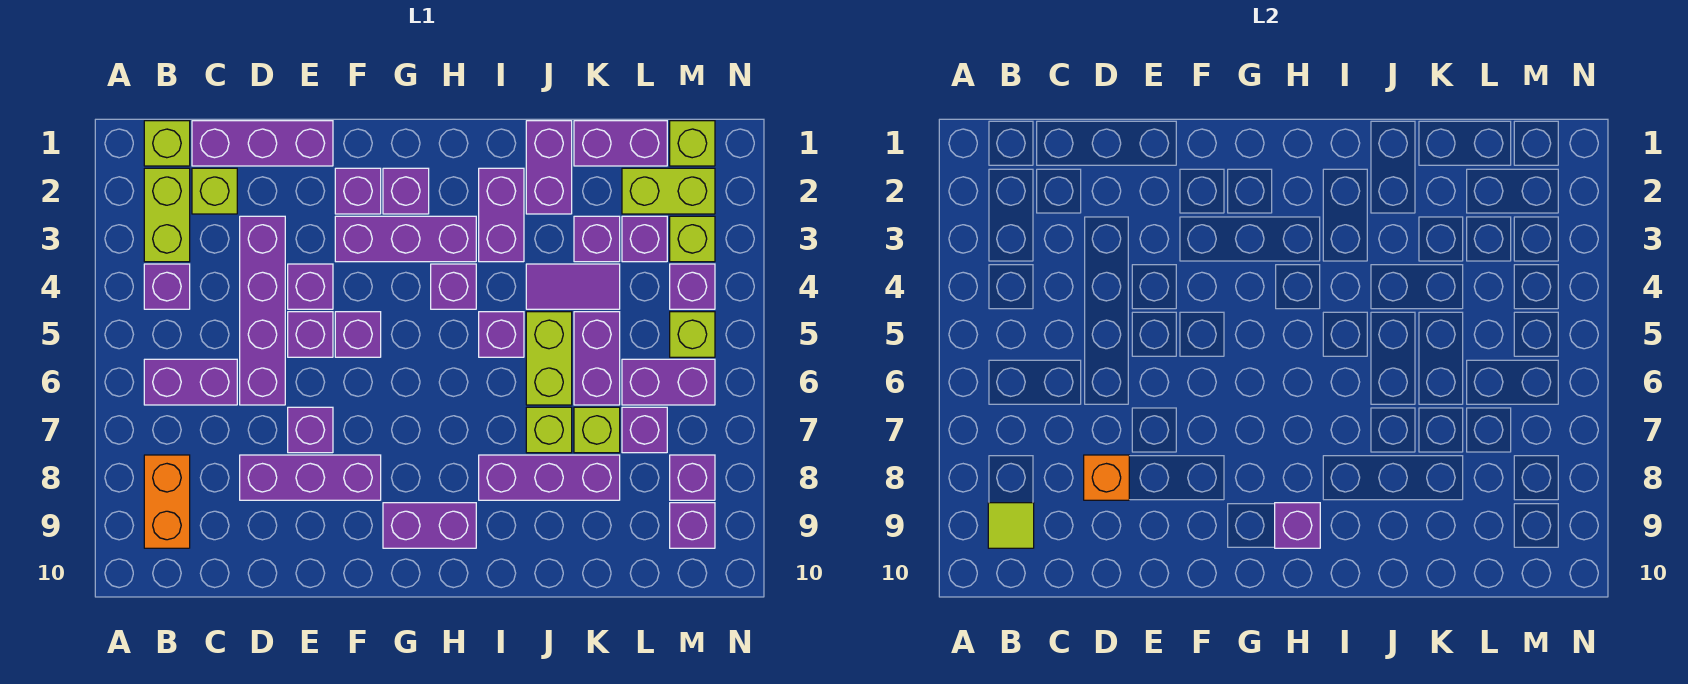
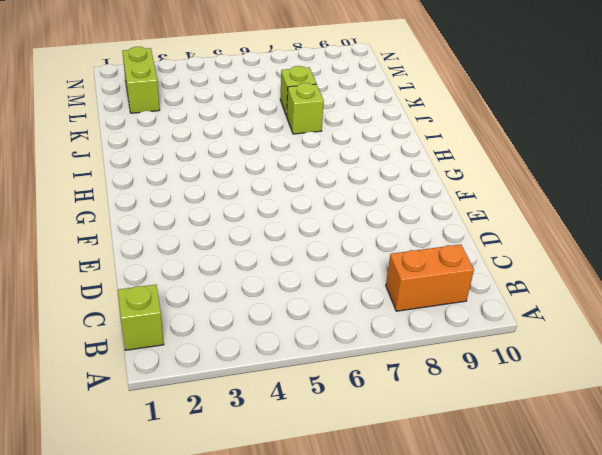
none -> lime 1x2 brick [144,168,190,262]
none -> purple 1x1 brick [144,264,190,309]
none -> purple 1x2 brick [144,359,237,405]
none -> purple 1x3 brick [192,121,333,166]

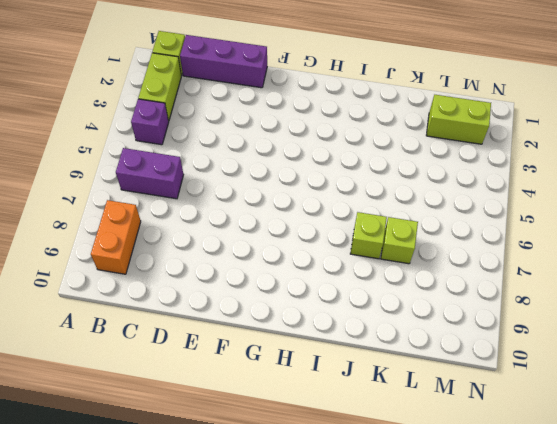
none -> lime 1x1 brick [192,168,237,214]
none -> purple 1x4 brick [240,216,285,405]
none -> purple 1x3 brick [240,455,381,500]
none -> purple 1x1 brick [288,264,333,309]

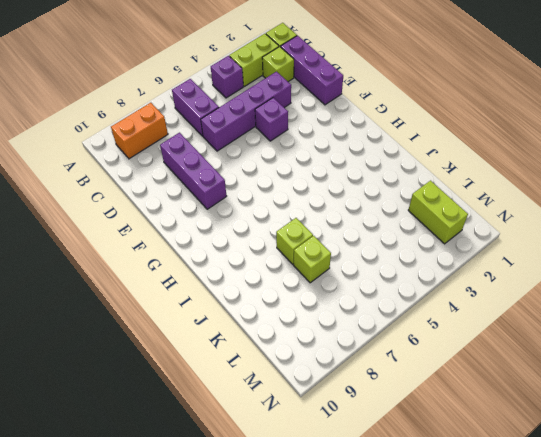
none -> purple 1x1 brick [288,312,333,357]
none -> purple 1x1 brick [288,407,333,453]
none -> purple 1x1 brick [335,168,381,214]
none -> purple 1x3 brick [335,216,476,262]

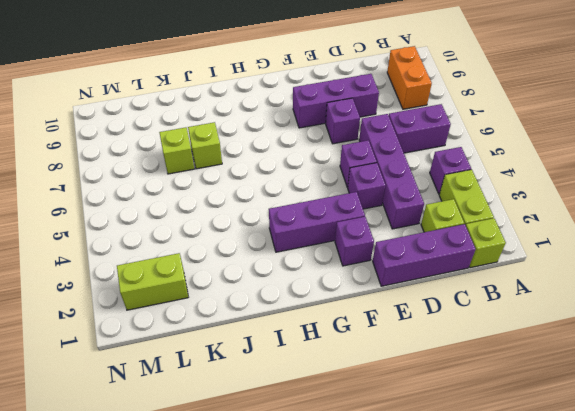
none -> purple 1x1 brick [335,312,381,357]
none -> purple 1x1 brick [383,168,429,214]
none -> purple 1x2 brick [383,503,476,548]
none -> purple 1x1 brick [431,264,476,309]

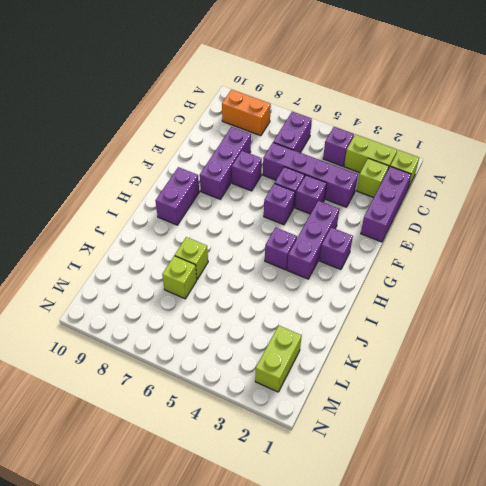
none -> purple 1x1 brick [335,168,381,214]
none -> purple 1x2 brick [479,168,524,262]
none -> purple 1x1 brick [479,312,524,357]
none -> purple 1x3 brick [479,455,620,500]

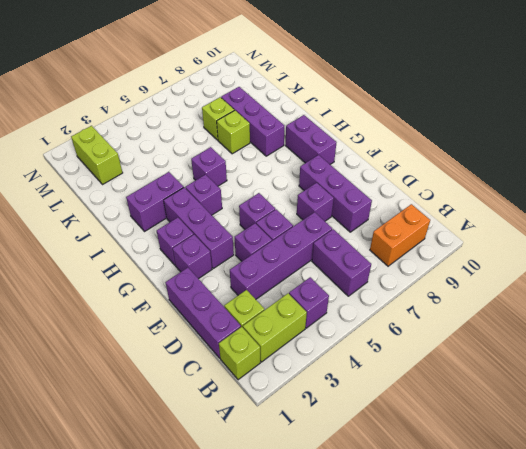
none -> purple 1x2 brick [526,121,572,214]
none -> purple 1x2 tile [526,264,620,309]
none -> lime 1x2 brick [526,312,572,405]
none -> purple 1x2 brick [574,121,667,166]

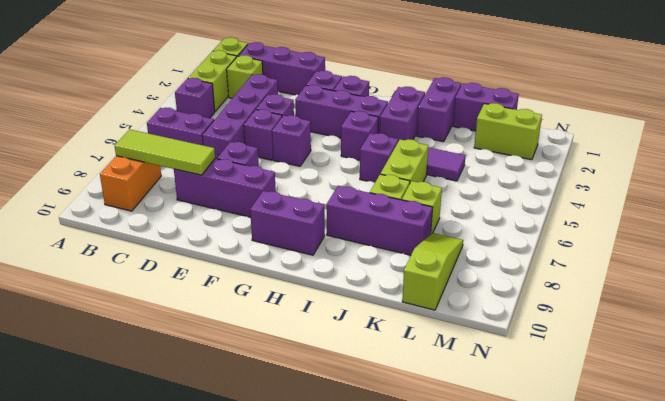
lime 1x3 tile [115,129,215,175] -> orange 1x1 brick [1084,455,1129,500]
lime 1x3 slope [402,233,463,310] -> none
none -> purple 1x1 brick [574,216,620,262]
none -> purple 1x2 brick [574,312,620,405]
none -> purple 1x1 brick [622,216,667,262]
none -> purple 1x2 brick [622,359,715,405]

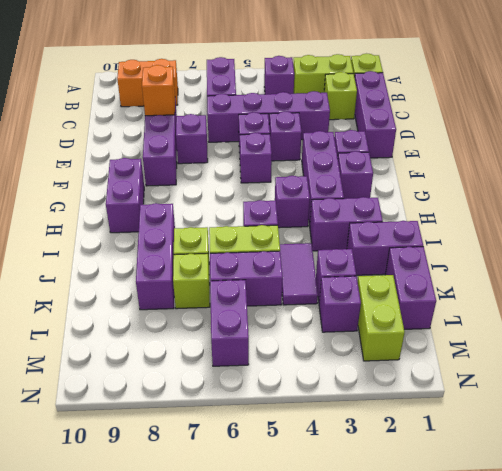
none -> purple 1x1 brick [622,407,667,453]
none -> lime 1x1 brick [670,121,715,166]
none -> lime 1x1 brick [670,216,715,262]
none -> purple 1x1 brick [670,264,715,309]

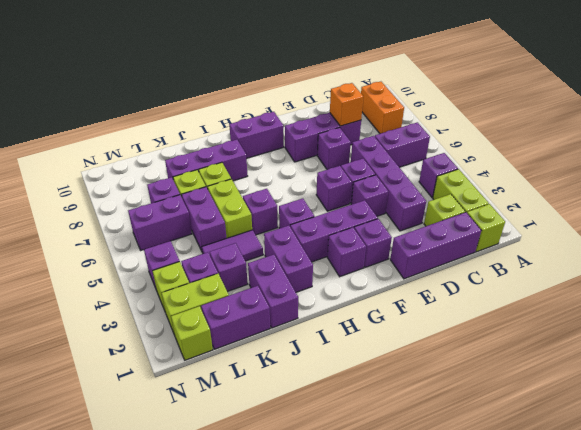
none -> lime 1x1 brick [670,312,715,357]
none -> purple 1x1 brick [670,455,715,500]
none -> purple 1x1 brick [670,503,715,548]
none -> lime 1x1 tile [988,503,1034,548]

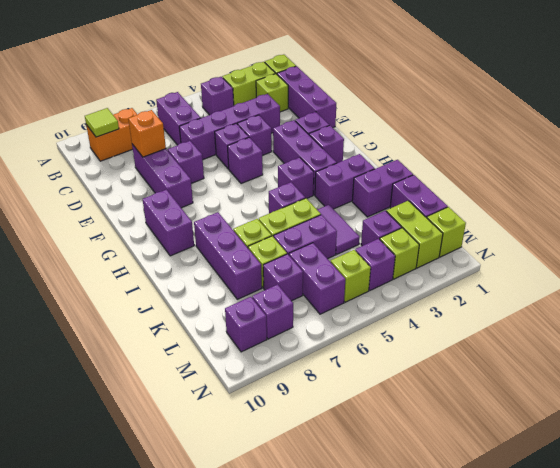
none -> purple 1x1 brick [574,216,620,262]
none -> purple 1x1 brick [1275,503,1320,548]

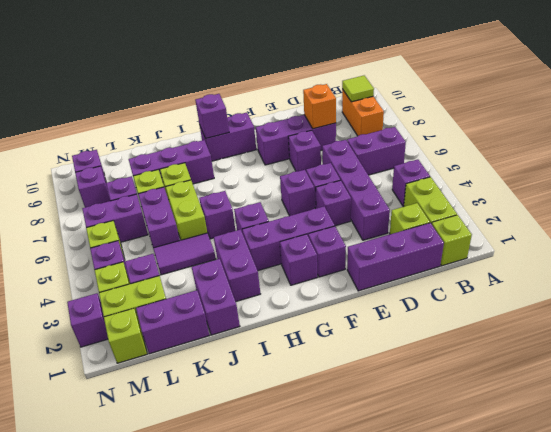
purple 1x1 brick [67,293,108,347] -> purple 1x1 brick moved to [574,216,620,262]

